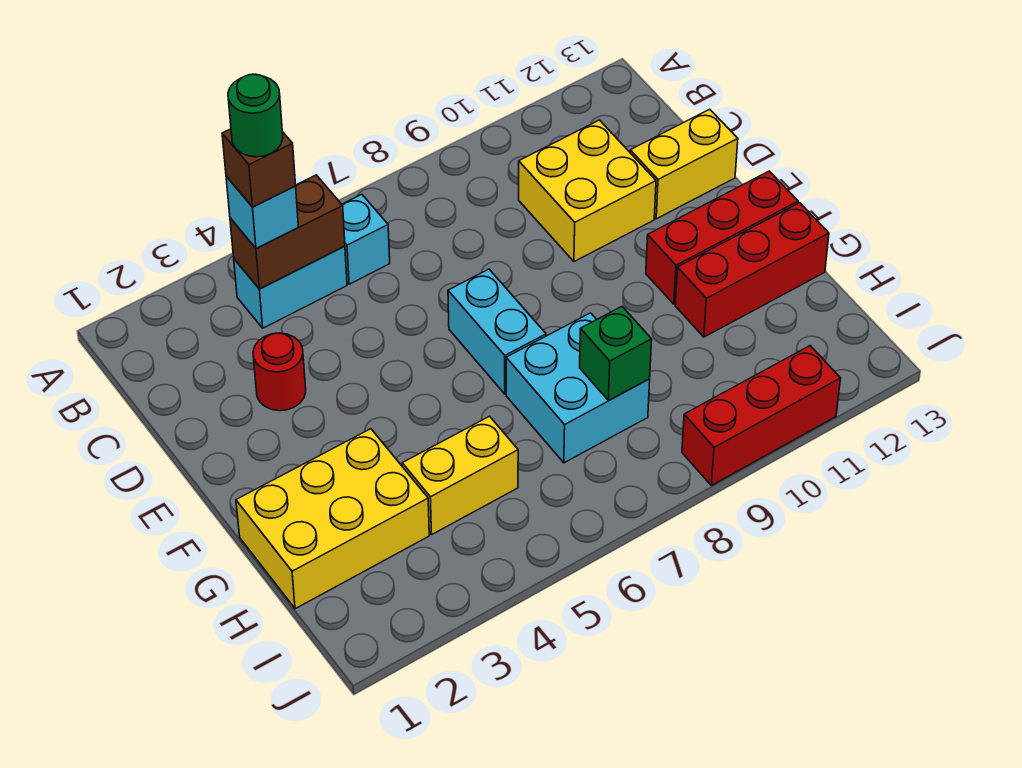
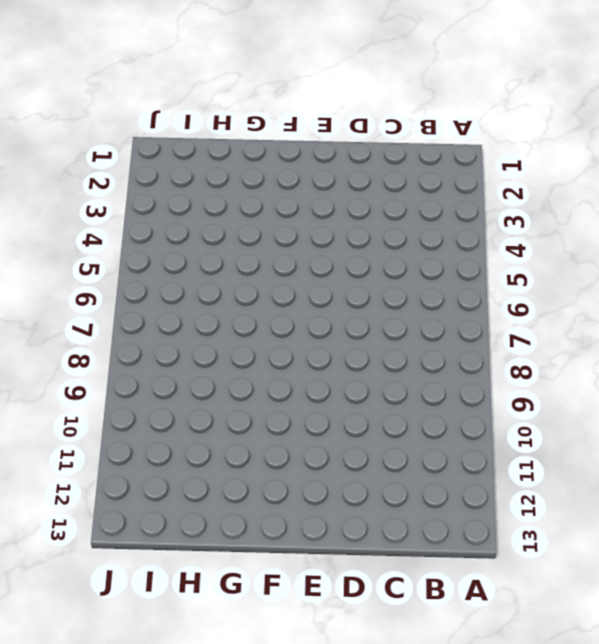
none -> cyan 1x2 brick [234,246,347,328]
none -> cyan 1x1 brick [342,194,390,284]
none -> yellow 2x2 brick [519,120,656,262]

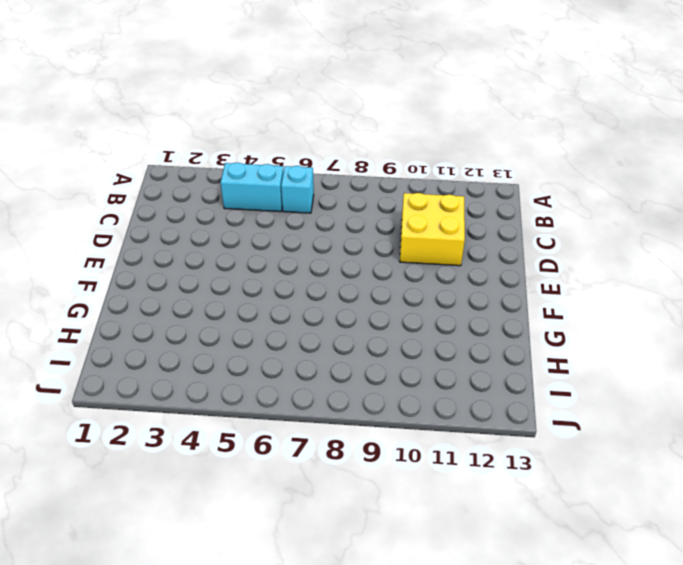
none -> red 1x1 round brick [253,333,306,411]
none -> yellow 1x2 brick [630,109,738,219]
none -> cyan 1x2 brick [448,269,546,394]

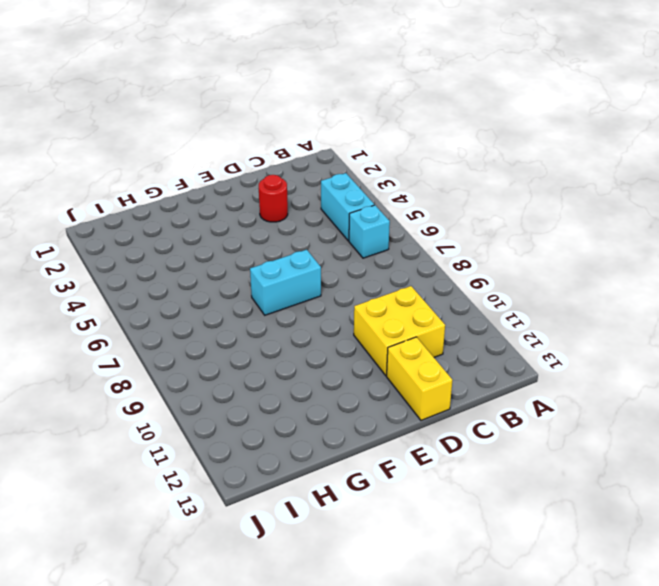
none -> red 1x3 brick [646,171,798,304]
none -> yellow 2x3 brick [236,429,429,609]
none -> cyan 2x2 brick [506,313,650,463]

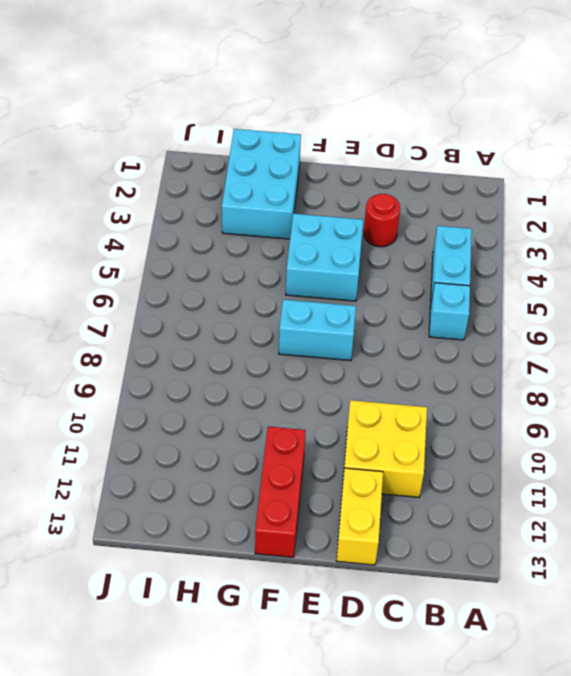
cyan 2x2 brick [286,214,363,301] -> cyan 2x2 brick moved to [506,313,650,463]
cyan 2x3 brick [222,129,301,239] -> yellow 2x3 brick [236,429,429,609]
none -> red 1x3 brick [675,203,829,337]
none -> yellow 1x2 brick [402,416,518,534]
none -> red 1x3 brick [682,346,841,485]

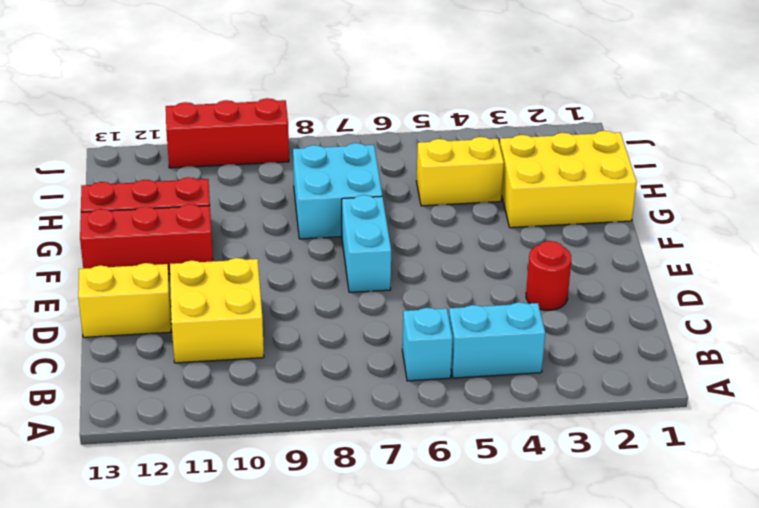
none -> brown 1x2 brick [230,175,345,289]
none -> green 1x1 brick [580,307,652,401]
none -> cyan 1x1 brick [226,176,298,249]

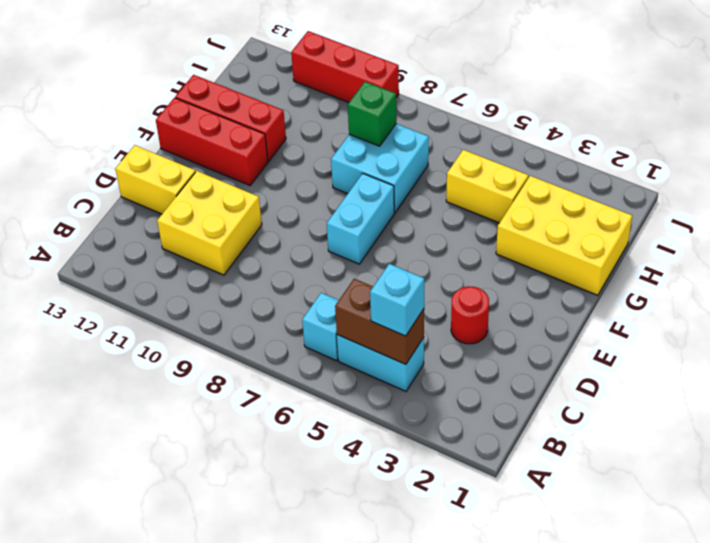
none -> brown 1x1 brick [222,129,296,207]
none -> green 1x1 round brick [228,74,283,157]

